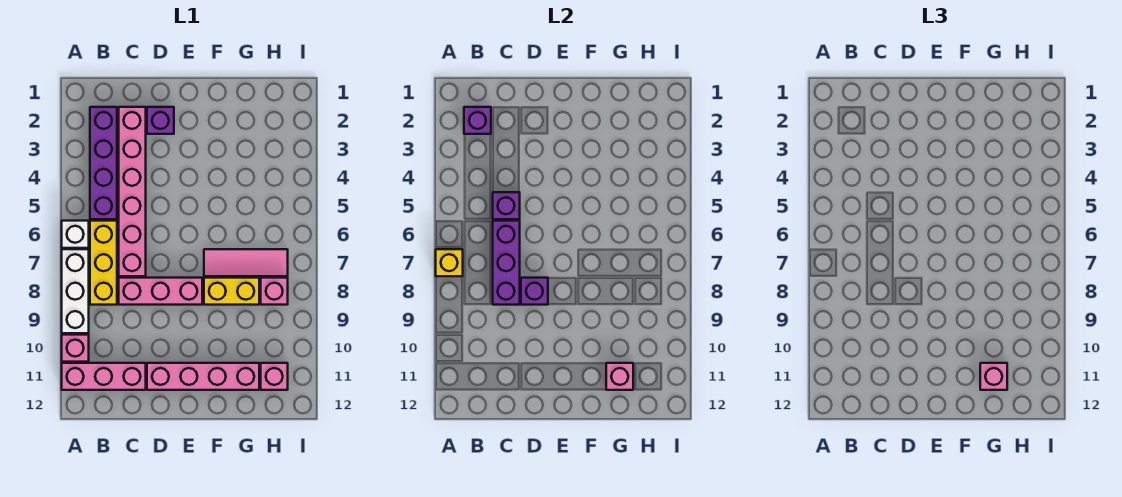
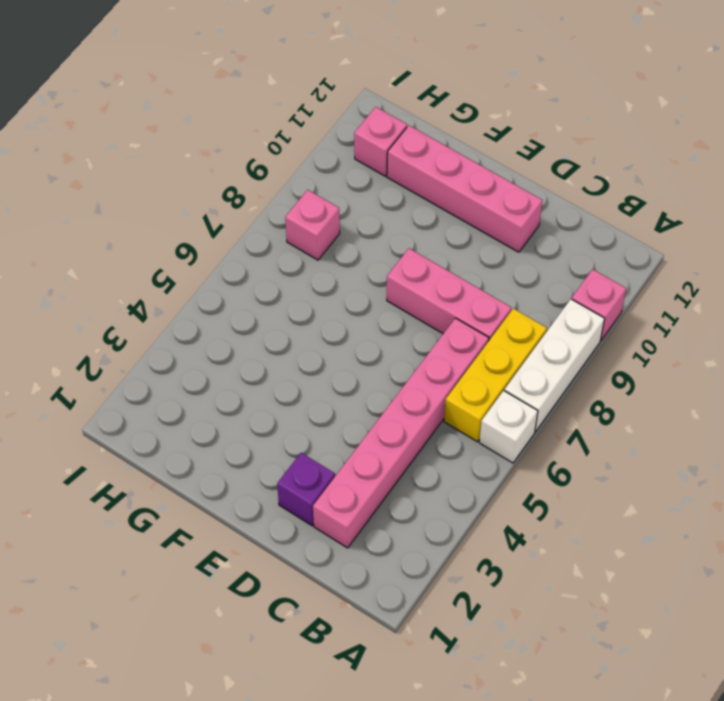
none -> pink 1x3 brick [62,363,146,390]
none -> purple 1x4 brick [90,107,117,219]
none -> pink 1x3 tile [204,249,288,276]

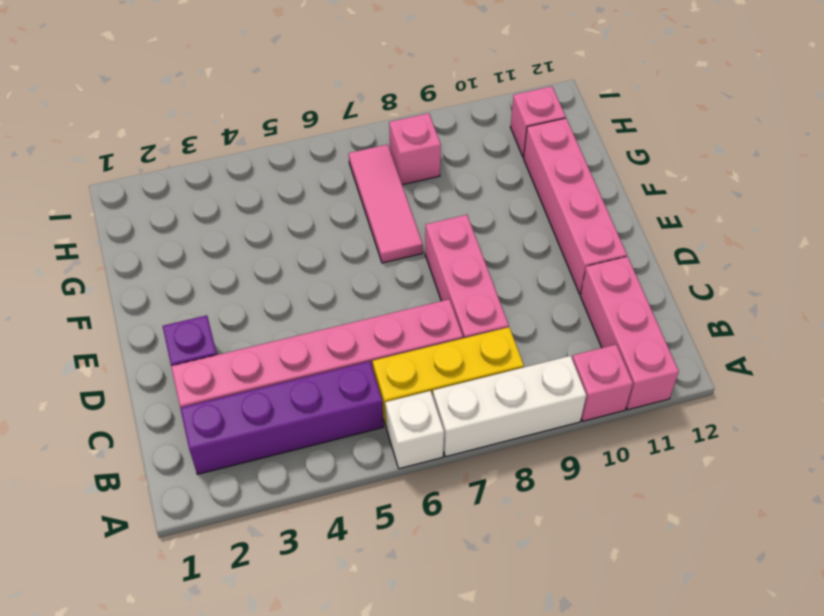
none -> yellow 1x2 brick [204,278,259,305]
none -> yellow 1x1 brick [436,249,463,276]
none -> purple 1x1 brick [464,107,491,134]

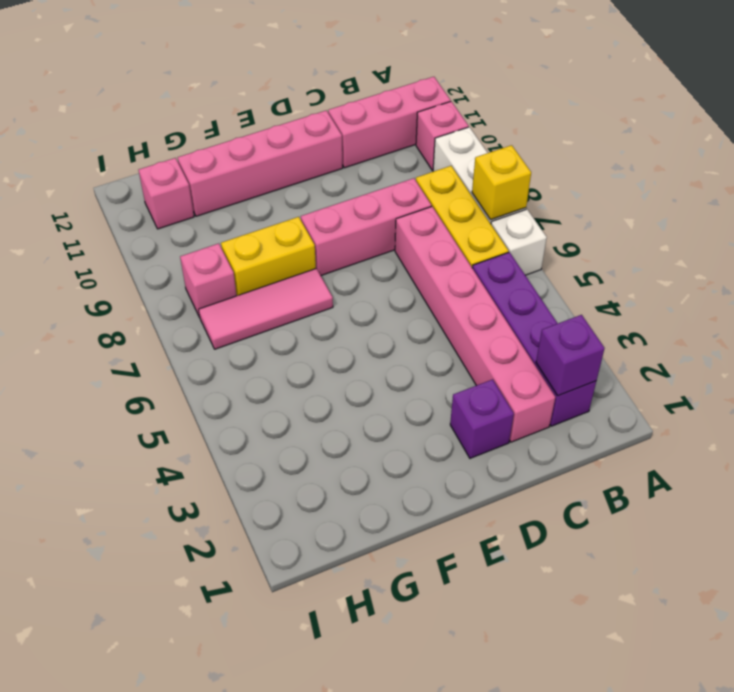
none -> purple 1x1 brick [493,192,520,219]
none -> purple 1x3 brick [493,221,520,305]
none -> purple 1x1 brick [521,278,548,305]

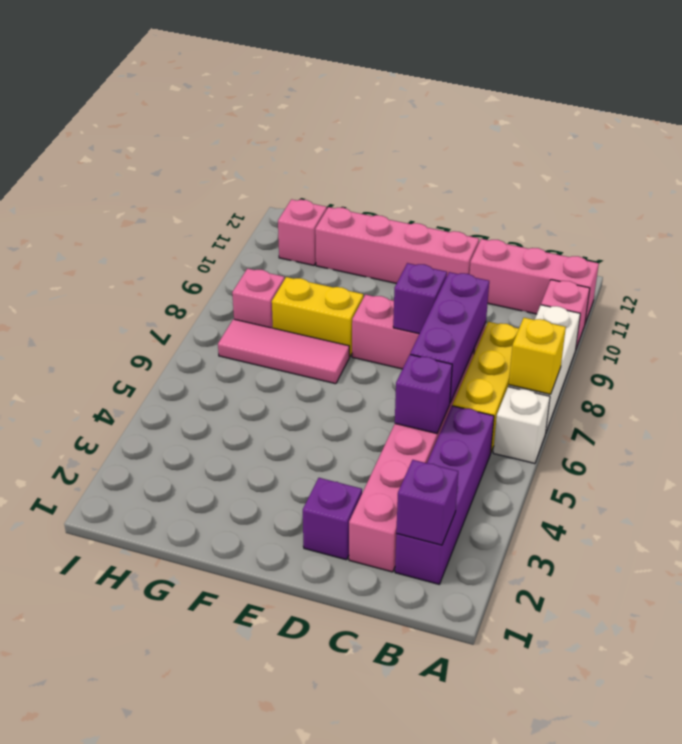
none -> pink 1x1 brick [606,363,633,390]
none -> pink 1x1 brick [980,363,1007,390]

